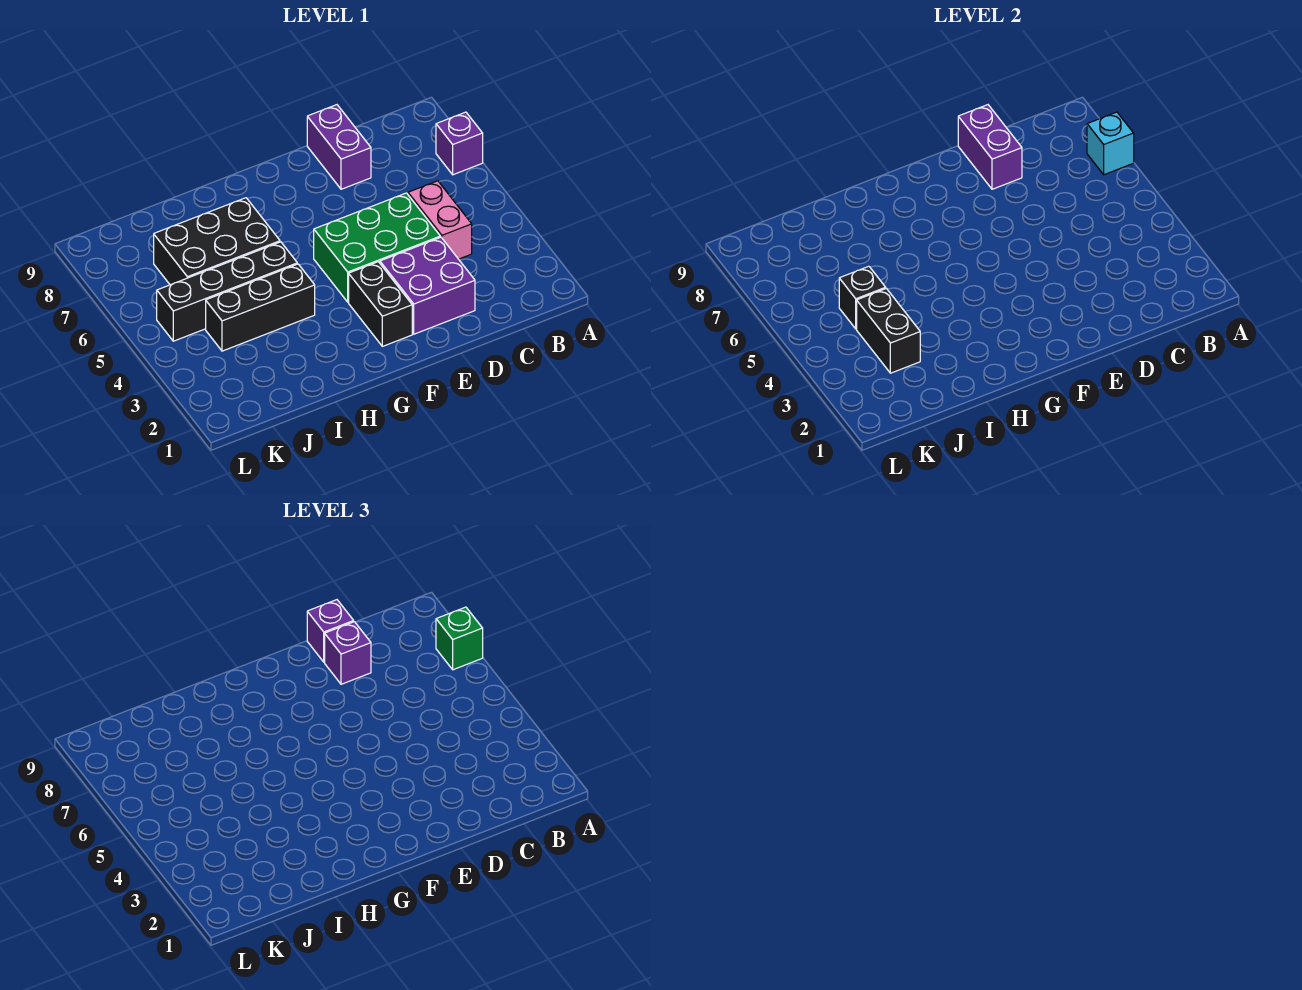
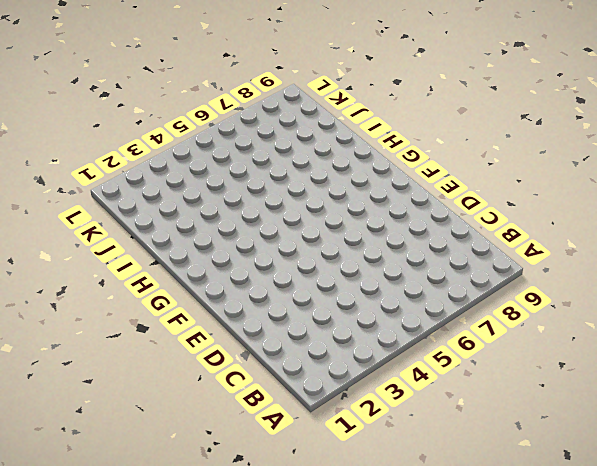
none -> purple 1x1 brick [436,112,483,175]
none -> pink 1x2 brick [408,181,472,259]
none -> purple 2x2 brick [380,237,475,334]

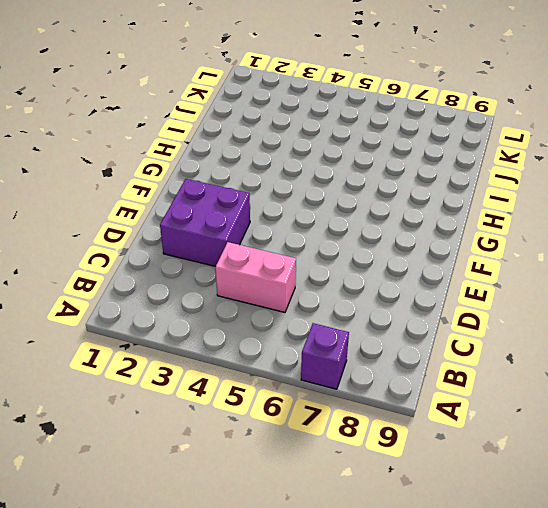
none -> green 2x3 brick [314,193,440,302]
none -> purple 1x2 brick [307,105,371,189]
none -> black 1x2 brick [349,262,412,346]

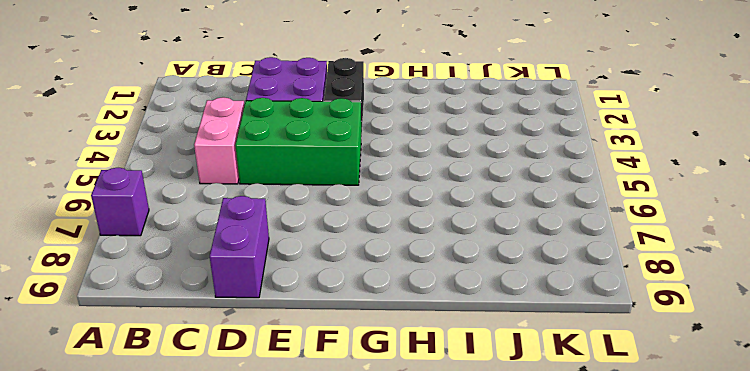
none -> black 1x3 brick [206,264,315,351]
none -> black 1x4 brick [157,242,297,341]
none -> black 2x3 brick [154,198,280,285]

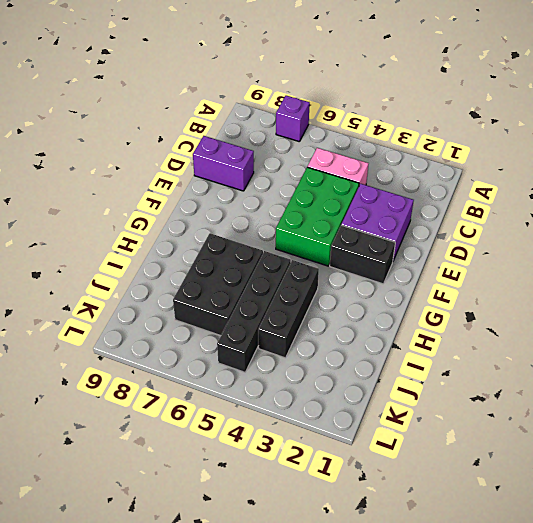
none -> cyan 1x1 brick [1087,112,1134,175]
none -> purple 1x2 brick [958,105,1022,189]
none -> black 1x2 brick [857,288,920,373]

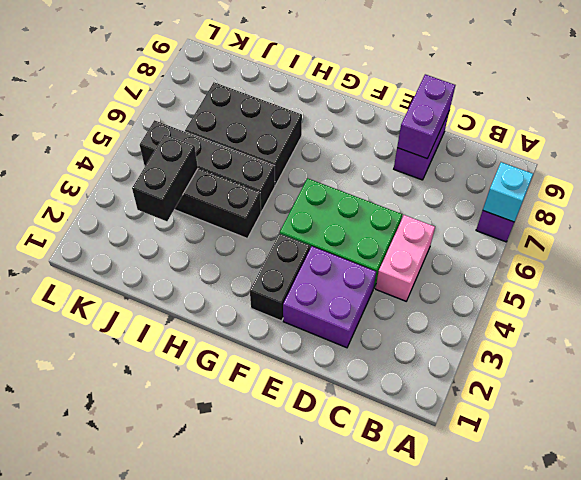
none -> black 1x1 brick [839,266,886,329]
none -> green 1x1 brick [436,607,483,670]
none -> purple 1x1 brick [325,622,371,684]

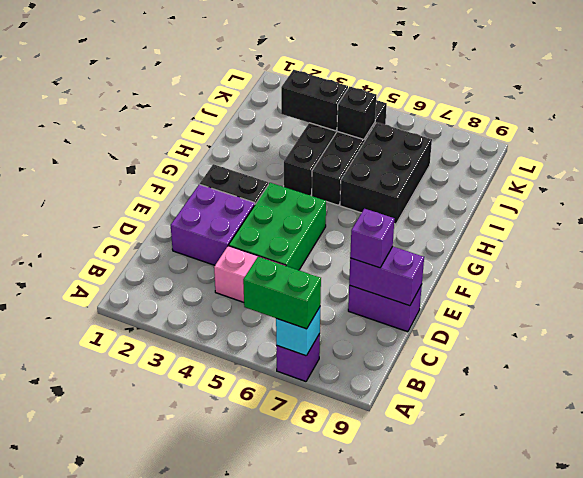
green 1x2 brick [243,257,321,329] -> green 1x1 brick [436,607,483,670]
none -> purple 1x1 brick [307,600,354,662]

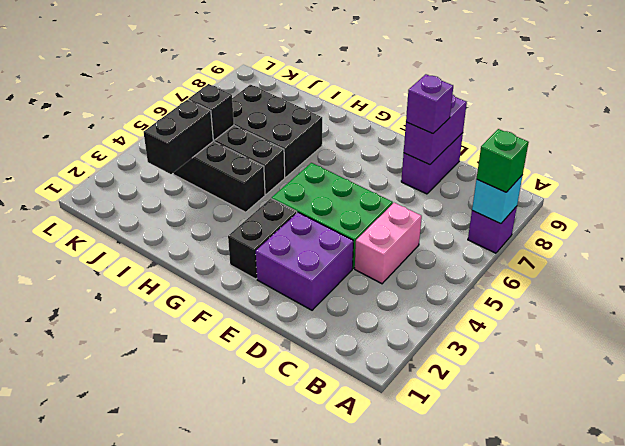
none -> purple 1x1 brick [307,600,354,662]

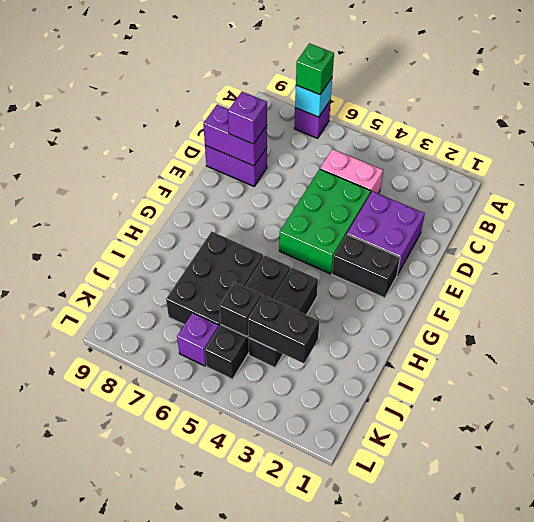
purple 1x1 brick [177,313,219,366] -> purple 1x1 brick moved to [307,600,354,662]

